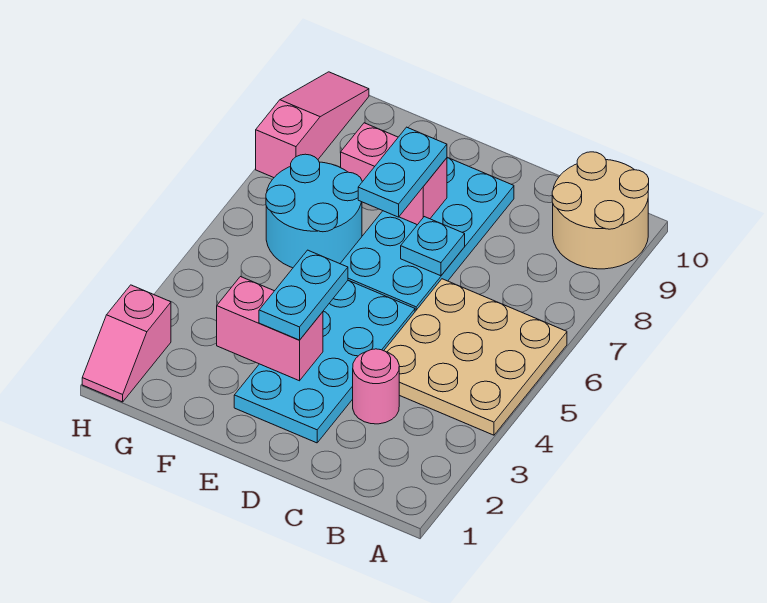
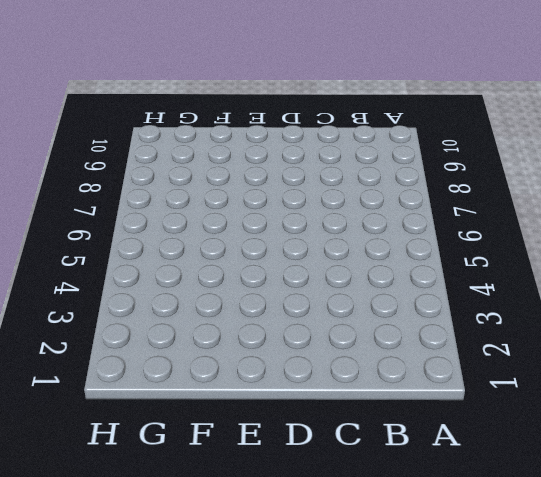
none -> tan 3x3 plate [384,279,567,435]
none -> tan 2x2 round brick [552,152,649,269]
none -> pink 1x1 round brick [353,349,399,424]

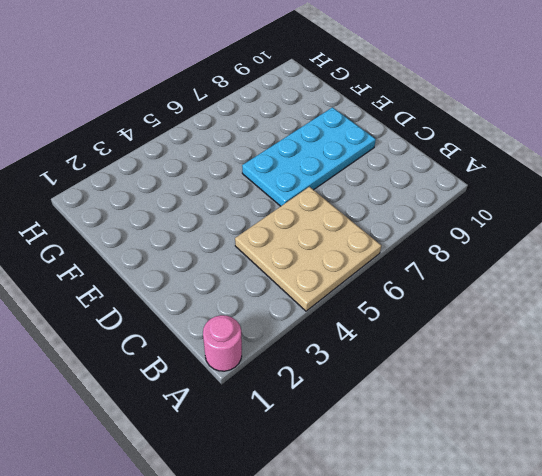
pink 1x1 round brick [203,315,242,371] -> pink 1x1 round brick moved to [353,349,399,424]
none -> tan 2x2 round brick [552,152,649,269]
none -> cyan 2x4 plate [234,281,415,443]
none -> cyan 2x2 round brick [266,154,362,268]

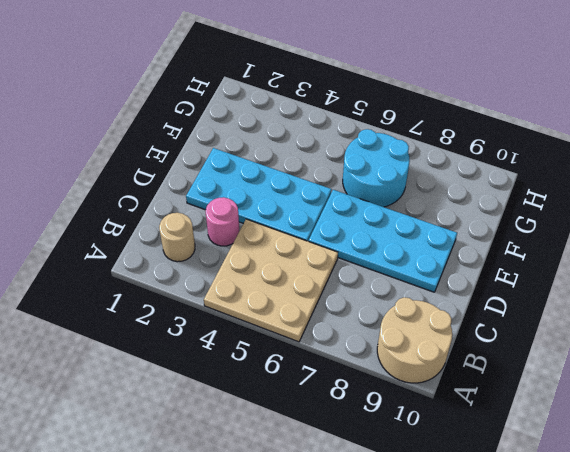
tan 1x1 round brick [159,213,195,262] -> none
none -> pink 1x2 slope [82,285,171,402]
none -> pink 1x3 slope [256,72,369,178]
none -> cyan 1x1 plate [401,217,465,276]

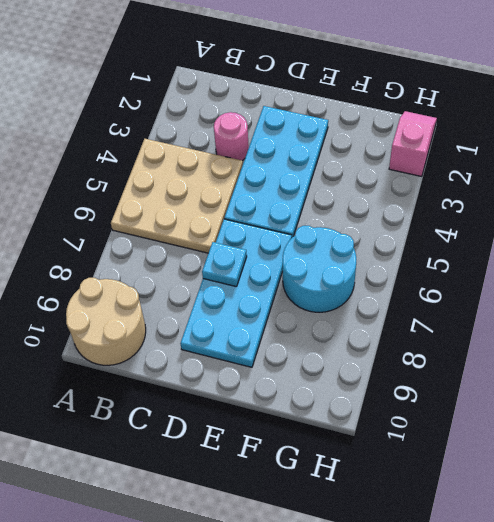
none -> pink 1x3 slope [256,72,369,178]
none -> pink 1x2 brick [217,277,323,381]
none -> pink 1x2 brick [341,123,447,225]

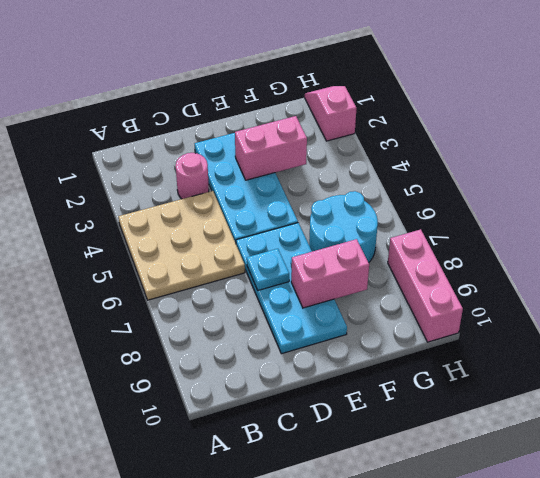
pink 1x3 brick [388,229,463,342] -> pink 1x3 slope [256,72,369,178]
none -> tan 2x2 round brick [552,152,649,269]
none -> cyan 1x2 plate [259,250,348,340]
none -> cyan 1x2 plate [358,127,447,217]

